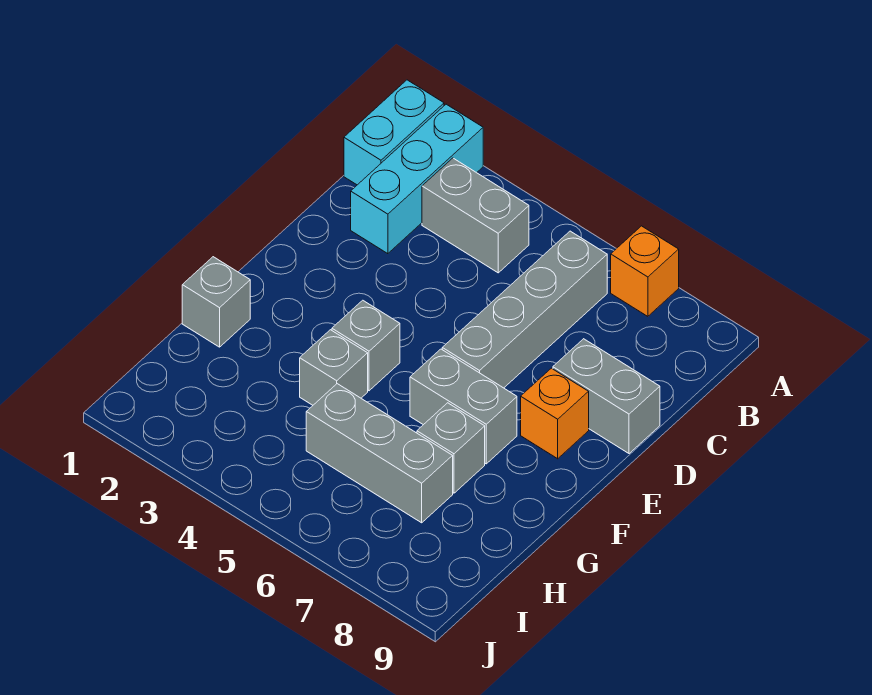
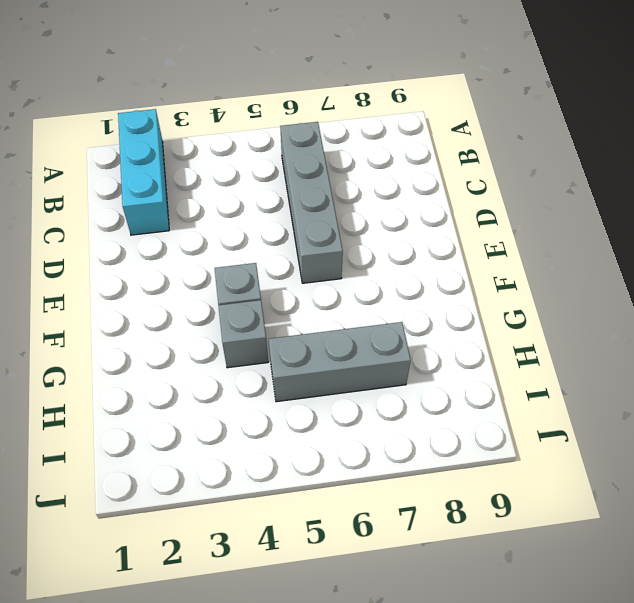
none -> cyan 1x2 brick [344,80,444,185]
none -> orange 1x1 brick [611,226,679,316]
none -> grey 1x2 brick [422,158,529,273]

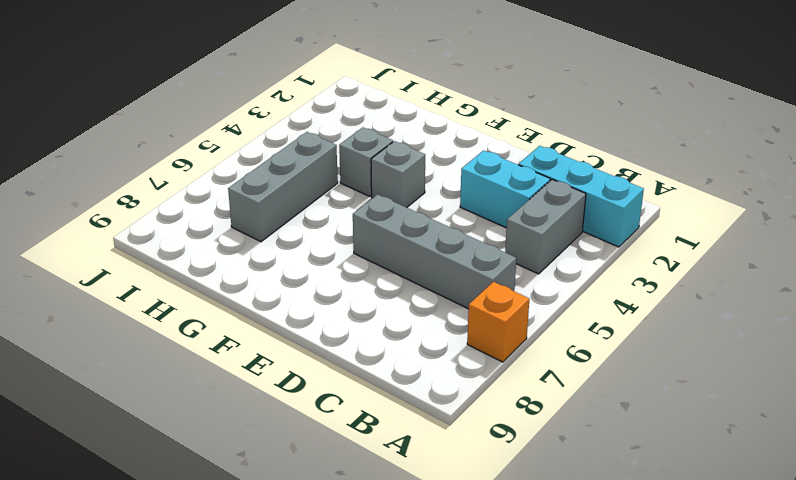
cyan 1x2 brick [460,150,550,228] -> cyan 1x2 brick moved to [344,80,444,185]
none -> grey 1x2 brick [553,339,660,454]
none -> orange 1x1 brick [521,368,589,459]
none -> grey 1x2 brick [410,349,517,464]

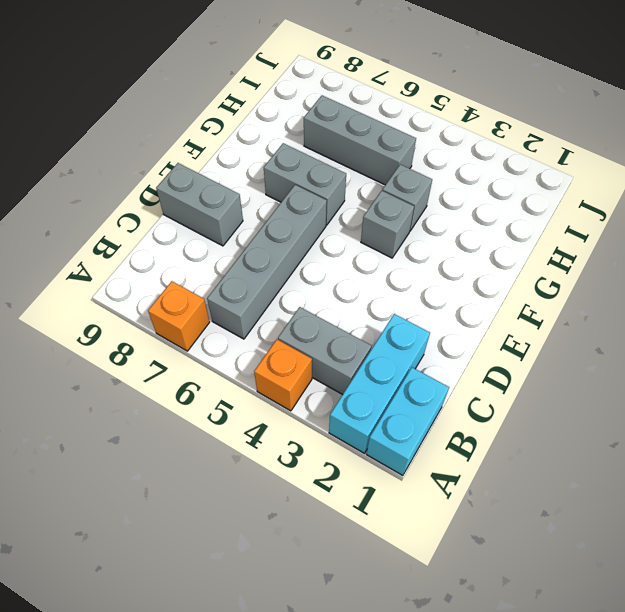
orange 1x1 brick [254,339,312,411] -> orange 1x1 brick moved to [521,368,589,459]
none -> grey 1x1 brick [182,257,250,347]
none -> grey 1x1 brick [417,403,485,493]

